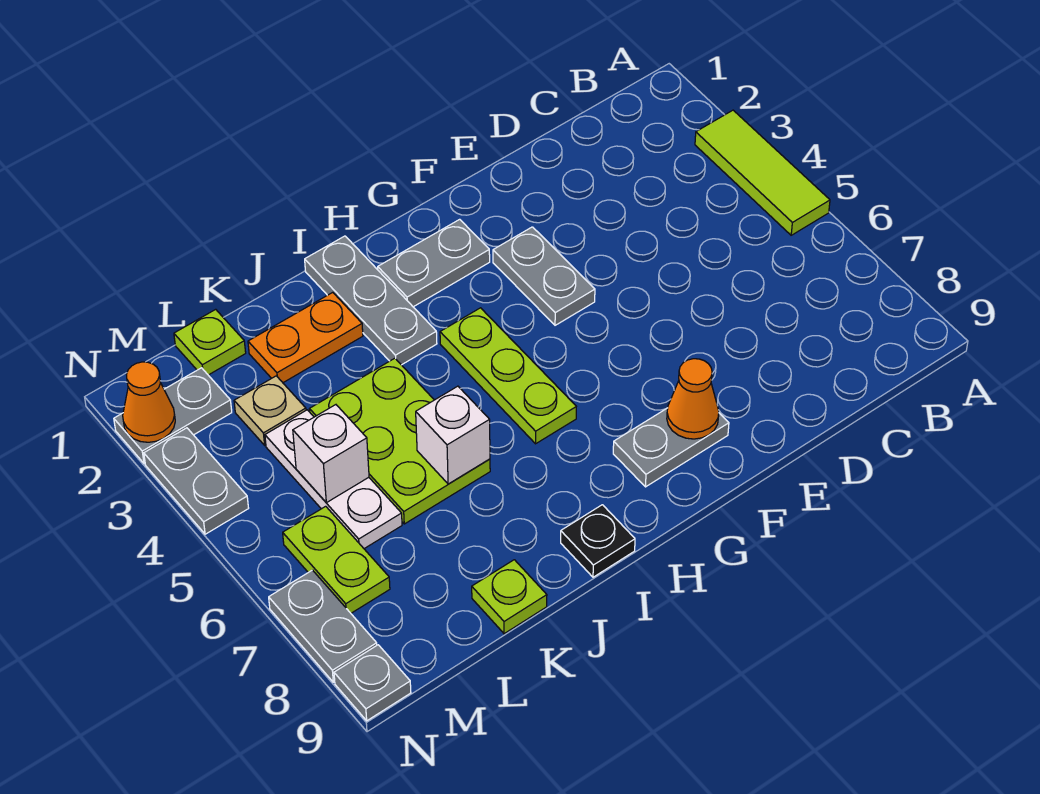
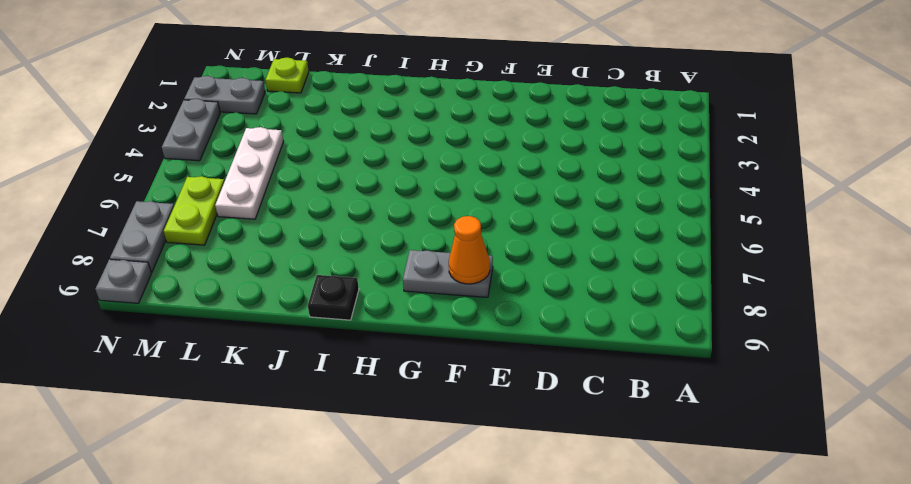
none -> lime 1x3 tile [695,110,830,235]
none -> grey 1x2 plate [493,227,595,325]
none -> grey 1x2 plate [378,219,490,307]

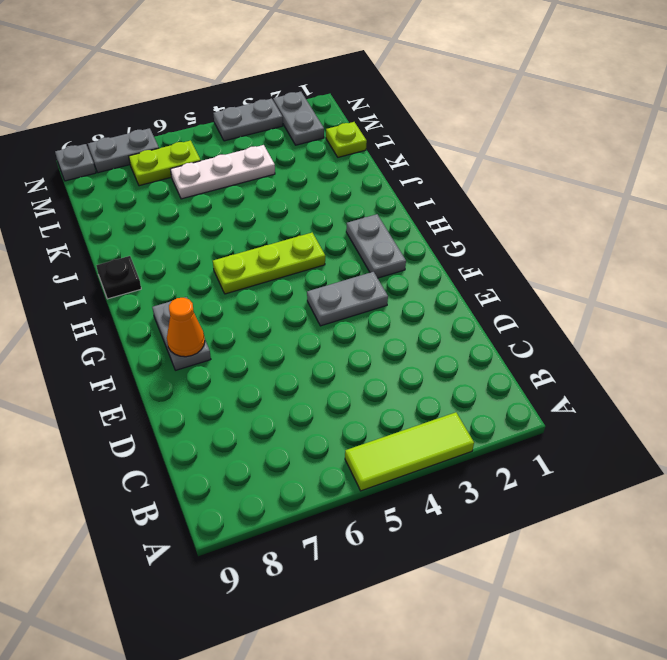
none -> grey 1x3 plate [305,236,437,365]
none -> orange 1x2 plate [248,292,363,383]
none -> lime 2x3 plate [310,358,490,524]

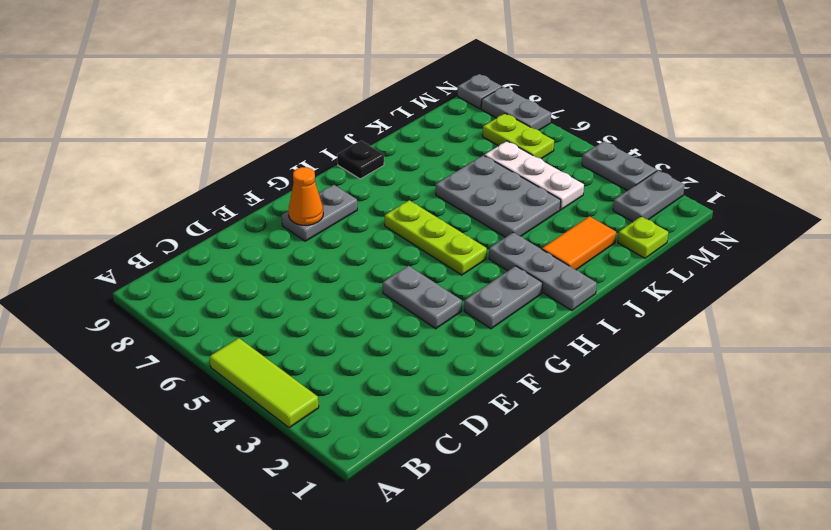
orange 1x2 tile [542,216,616,270] -> orange 1x2 plate [248,292,363,383]
grey 2x3 plate [436,155,561,237] -> lime 2x3 plate [310,358,490,524]
none -> lime 1x1 plate [472,560,547,634]
none -> tan 1x1 plate [234,376,306,445]
none -> white 1x1 brick [416,386,490,484]

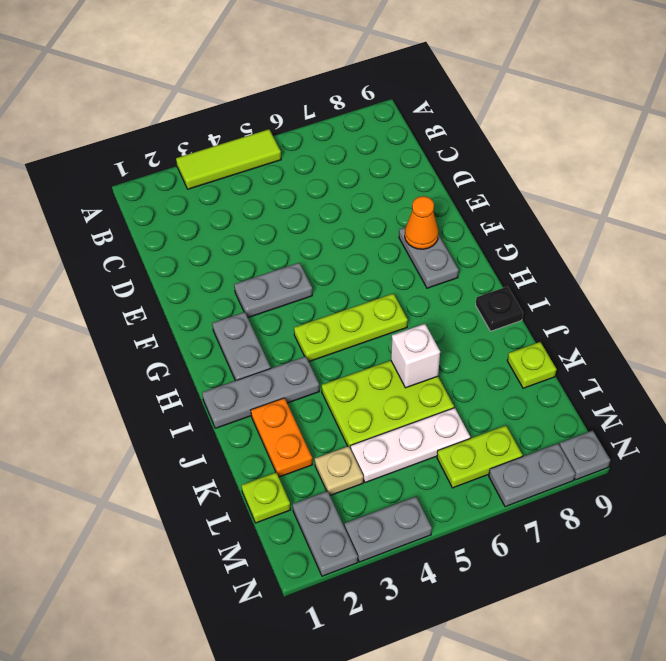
none -> white 1x1 brick [293,405,369,503]
none -> orange 1x1 cone [123,362,175,442]

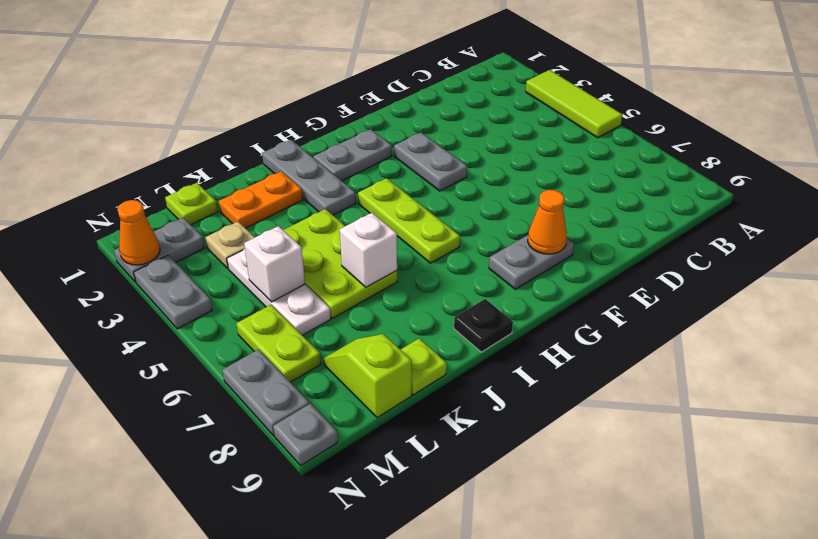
lime 1x2 slope [323,334,412,418] -> none

